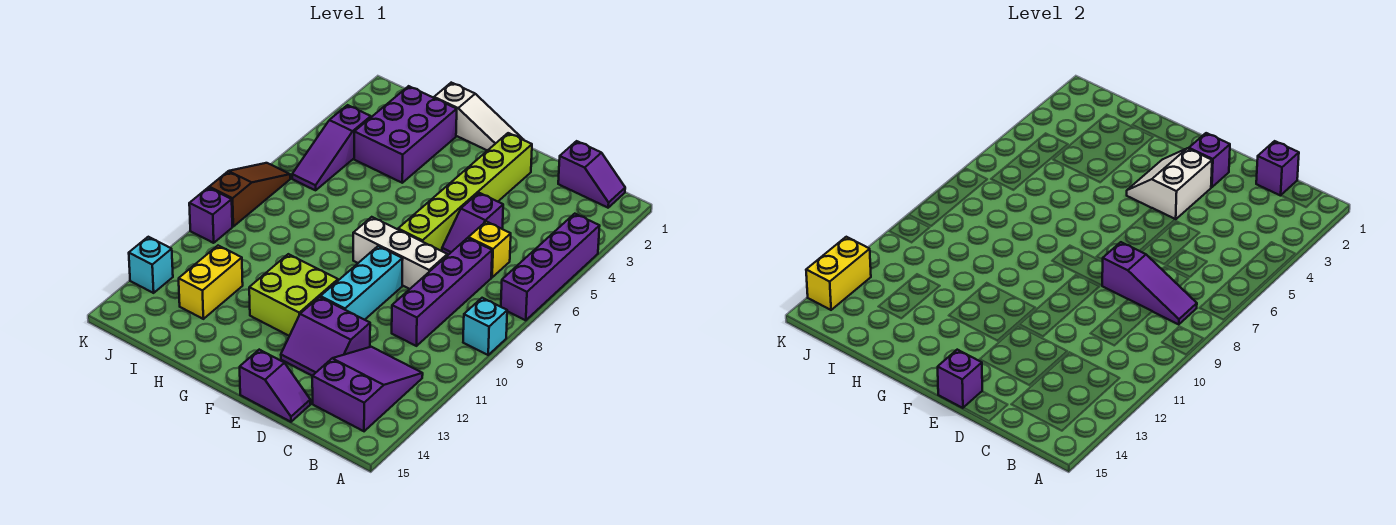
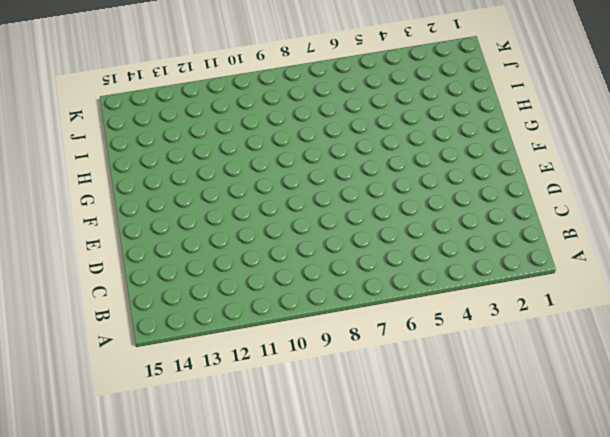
none -> purple 1x4 brick [501,214,600,320]
none -> cyan 1x1 brick [463,298,507,355]
none -> purple 1x2 slope [558,141,625,208]

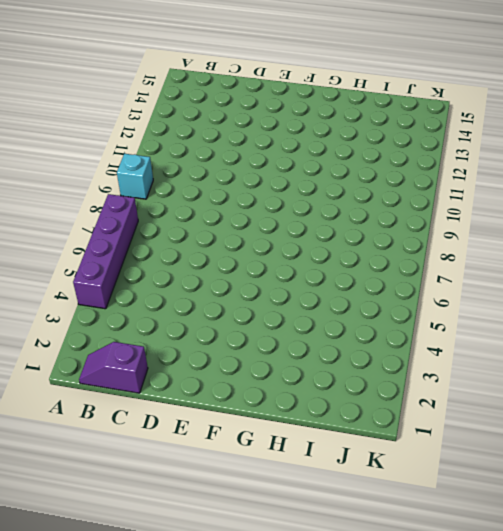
none -> purple 2x3 slope [312,347,423,431]
none -> yellow 1x1 brick [468,221,511,277]
none -> purple 1x4 brick [392,238,492,346]

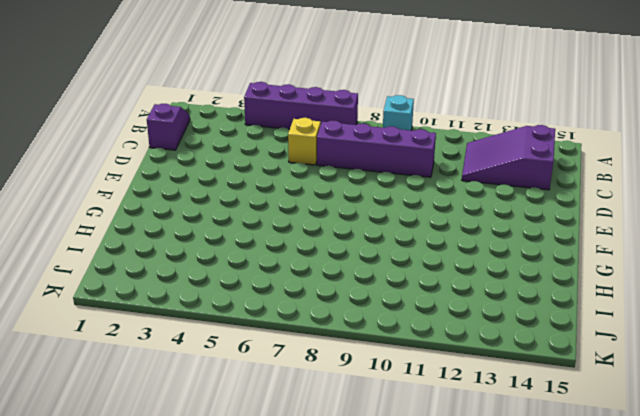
none -> purple 1x2 slope [442,193,503,256]
none -> white 1x3 brick [353,217,447,289]
none -> purple 2x2 slope [281,297,370,376]

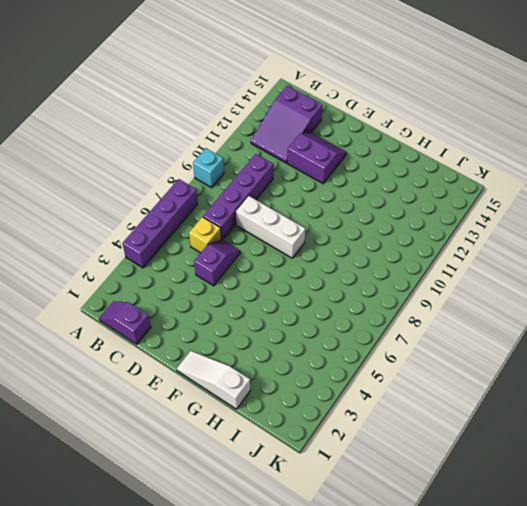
none -> purple 1x2 slope [240,350,310,422]
none -> lime 1x6 brick [398,133,532,251]
none -> cyan 1x3 brick [320,246,403,320]

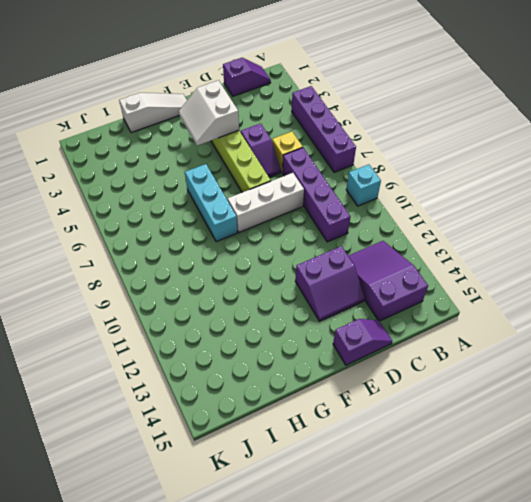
cyan 1x3 brick [185,164,238,242] -> cyan 1x3 brick moved to [320,246,403,320]
none -> lime 2x2 brick [249,254,338,336]
none -> purple 2x3 brick [354,86,457,183]
none -> yellow 1x2 brick [179,246,243,319]

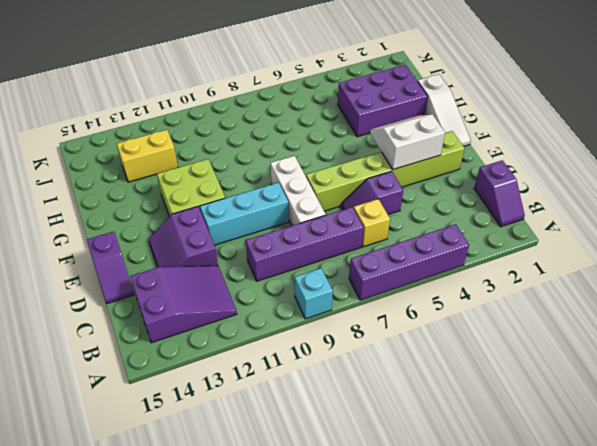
none -> purple 1x3 slope [292,105,371,190]
none -> brown 1x3 slope [209,163,290,226]
none -> purple 1x1 brick [189,188,232,243]

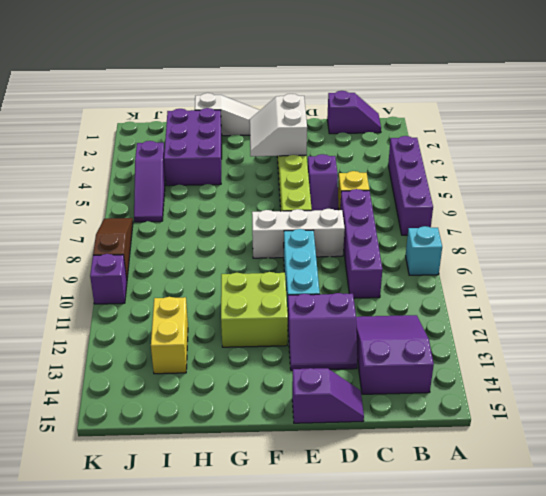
none -> cyan 1x1 brick [129,237,173,293]
none -> purple 1x3 slope [1102,242,1197,325]
none -> purple 1x1 brick [1256,141,1299,196]

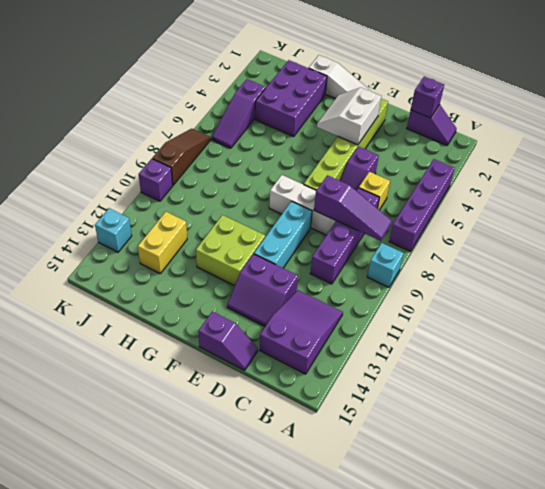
none -> purple 1x1 brick [1189,133,1230,187]
none -> purple 1x1 brick [938,350,982,408]
none -> yellow 1x2 brick [806,237,871,310]

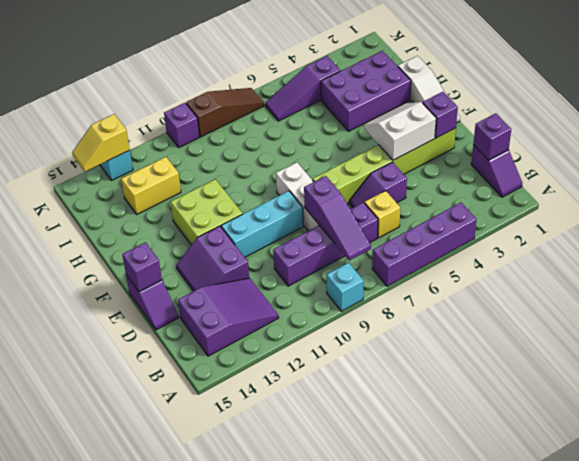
yellow 1x2 slope [72,114,130,172] -> yellow 1x2 brick [806,237,871,310]

